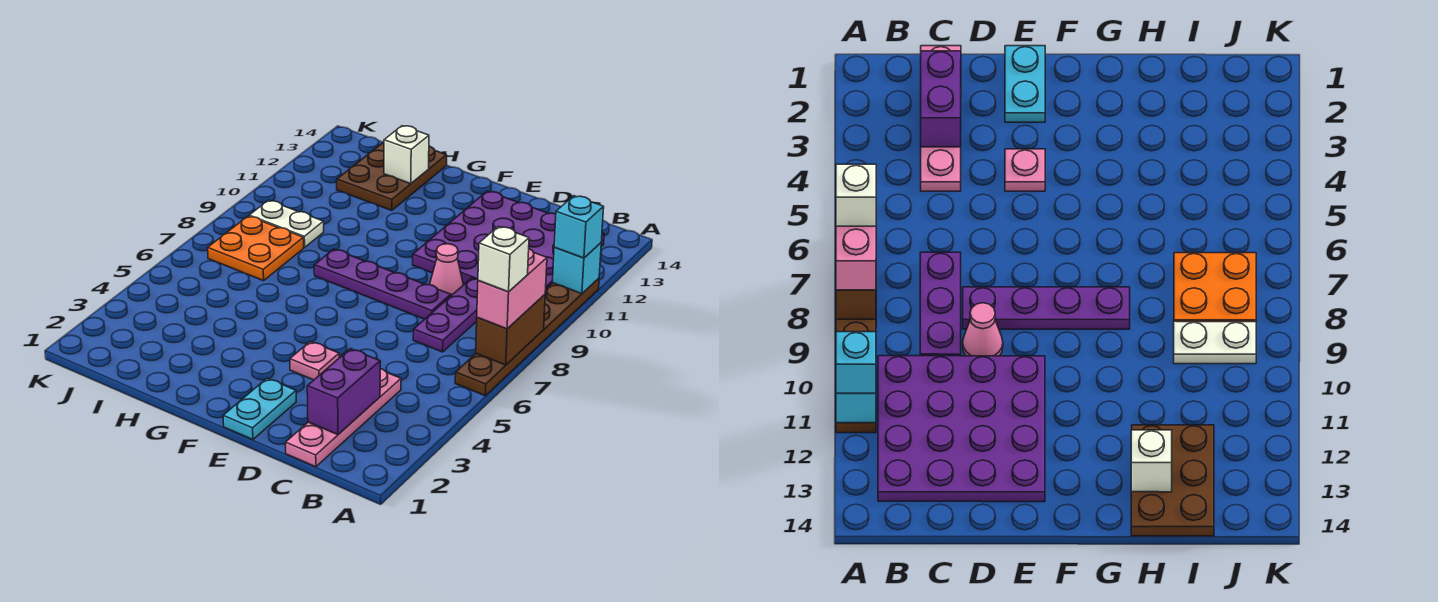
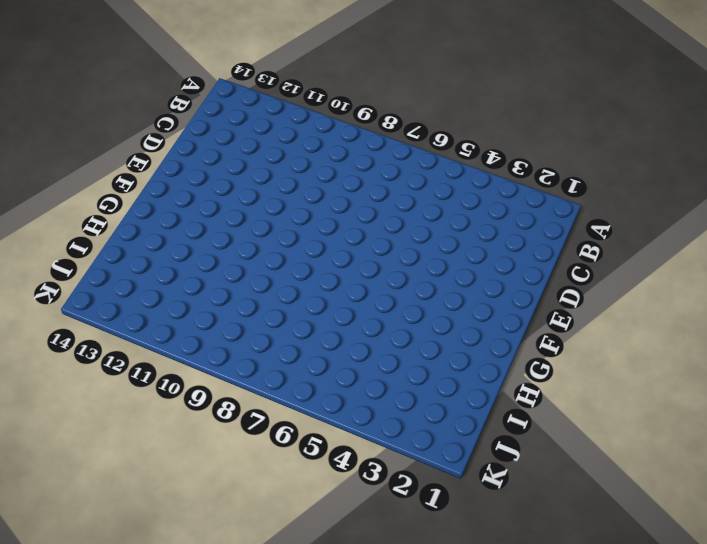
none -> brown 1x6 plate [455,278,599,396]
none -> purple 4x4 plate [413,191,604,289]
none -> pink 1x4 plate [286,369,401,467]

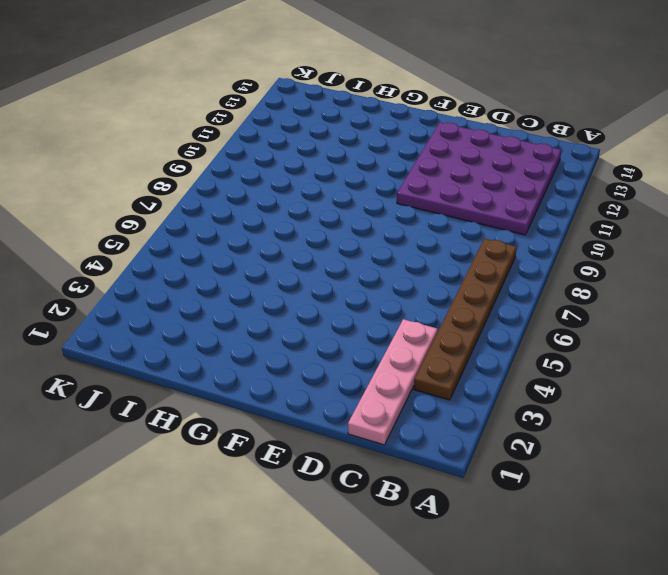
brown 1x6 plate [414,238,517,400] -> brown 1x6 plate moved to [455,278,599,396]
none -> purple 1x3 plate [413,278,478,352]
none -> purple 1x4 plate [314,249,451,319]
none -> pink 1x1 cone [430,244,463,296]

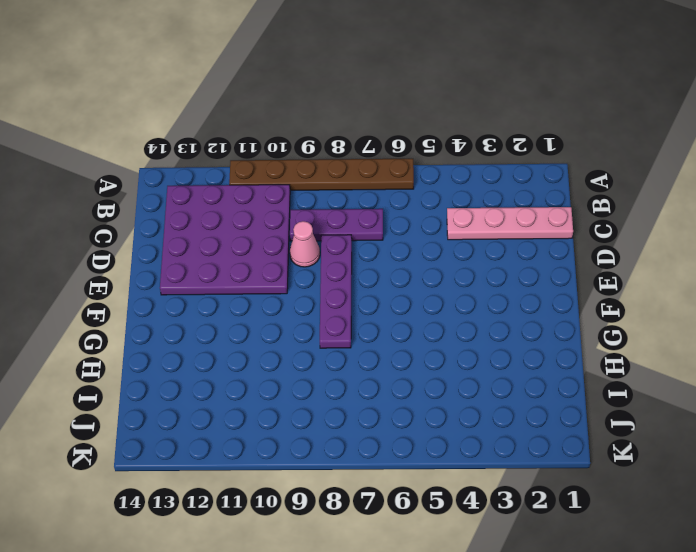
none -> cyan 1x2 plate [223,378,296,440]
none -> pink 1x1 plate [290,341,339,380]
none -> brown 2x3 plate [337,142,447,210]

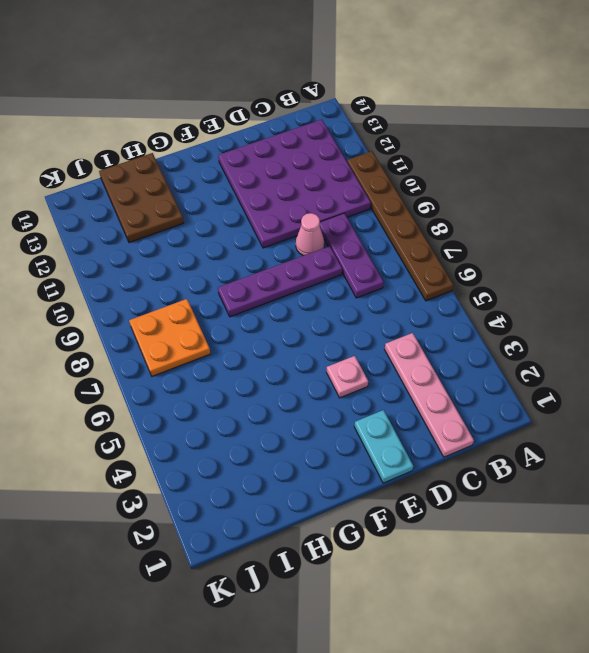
none -> white 1x2 plate [249,200,324,248]
none -> brown 1x2 brick [476,295,545,365]
none -> cyan 1x1 brick [552,243,601,294]

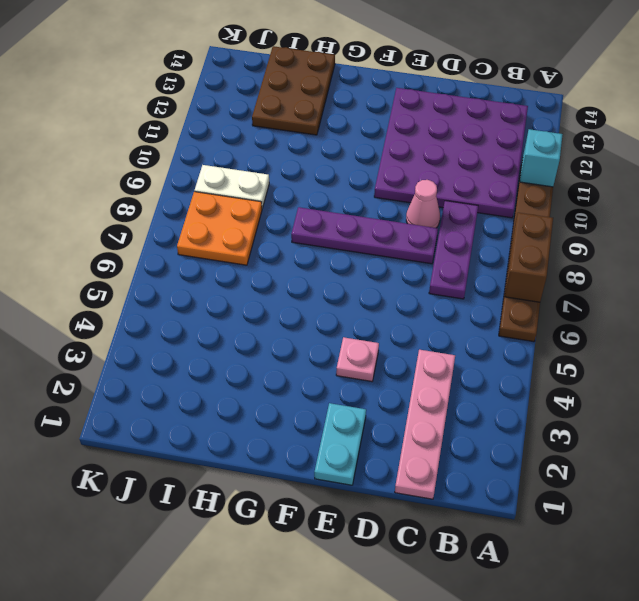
none -> purple 1x2 brick [307,349,380,435]
none -> white 1x1 brick [384,126,429,184]
none -> pink 1x2 brick [477,249,547,329]

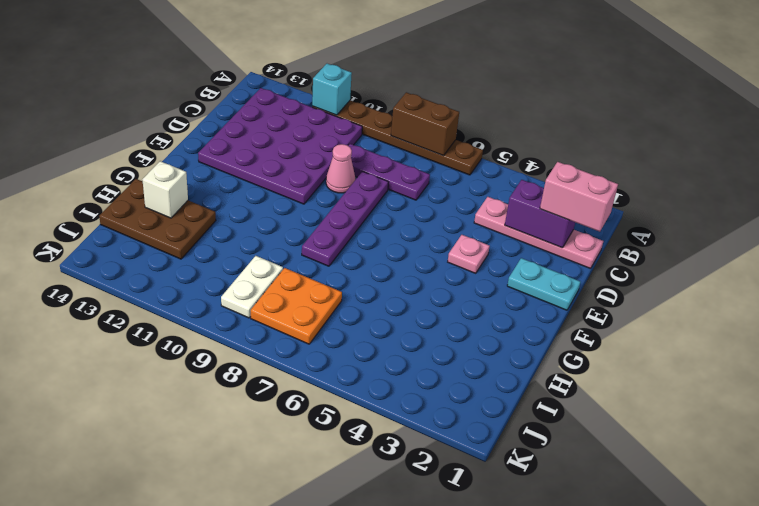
pink 1x2 brick [540,162,618,232] -> pink 1x2 brick moved to [477,249,547,329]
none -> cyan 1x1 brick [554,196,604,258]
none -> white 1x1 brick [478,226,529,292]

